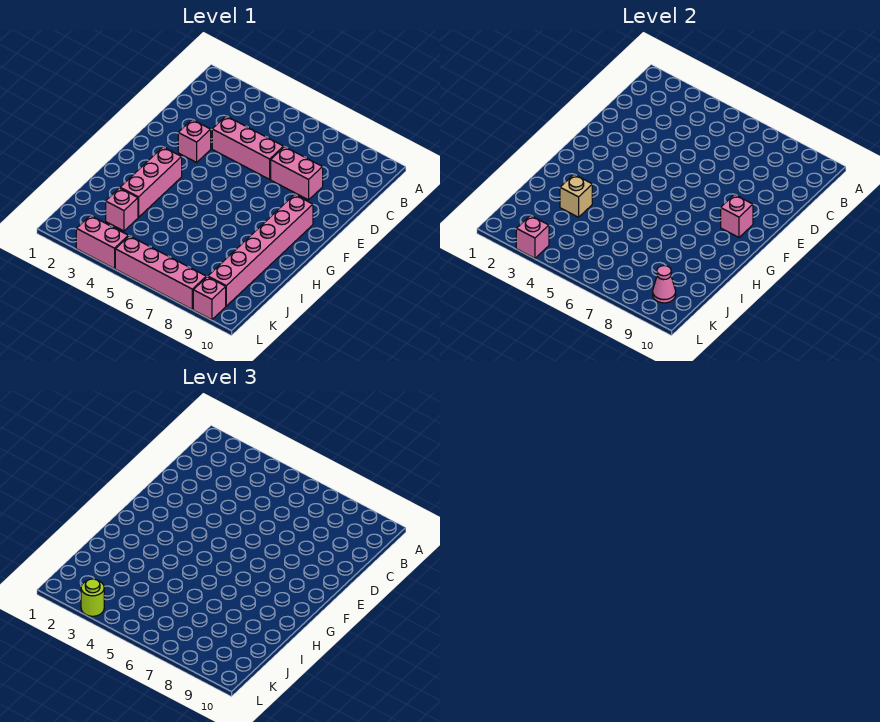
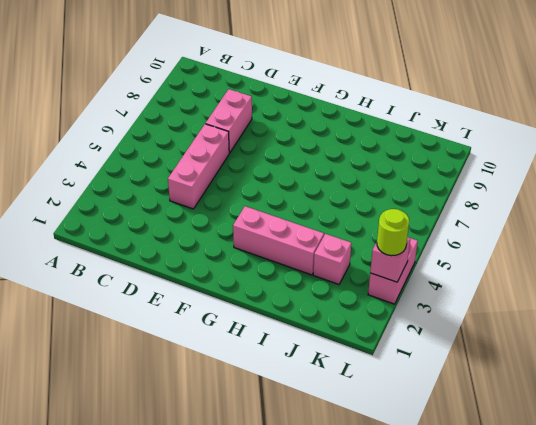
none -> pink 1x1 brick [178,120,211,162]
none -> pink 1x6 brick [208,194,313,306]
none -> pink 1x4 brick [115,236,206,309]

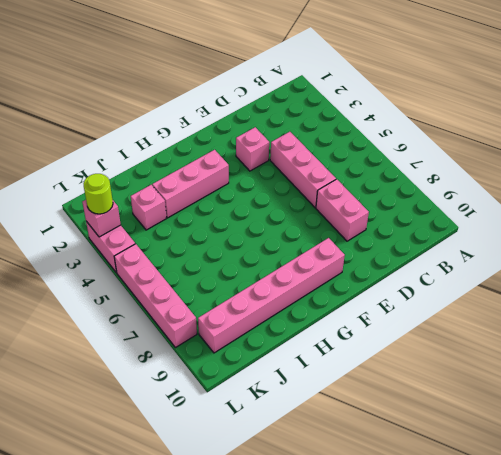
none -> pink 1x1 brick [193,277,226,320]
none -> pink 1x1 brick [721,194,753,237]
none -> tan 1x1 brick [560,174,592,217]

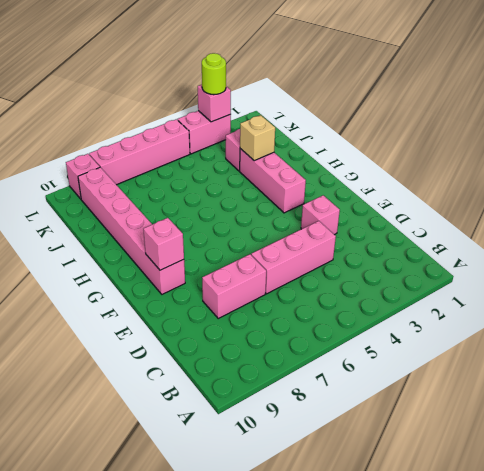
none -> pink 1x1 cone [653,266,676,303]

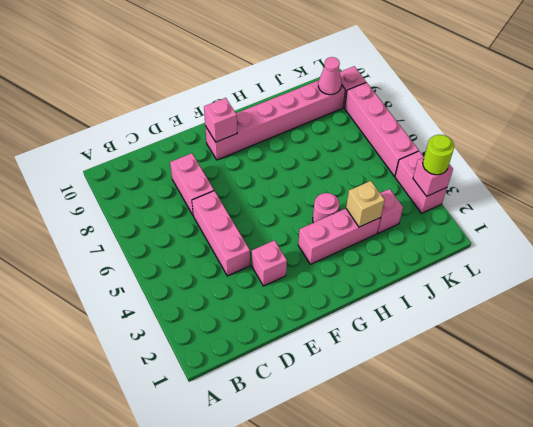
pink 1x1 round brick [313,193,339,223] -> none

